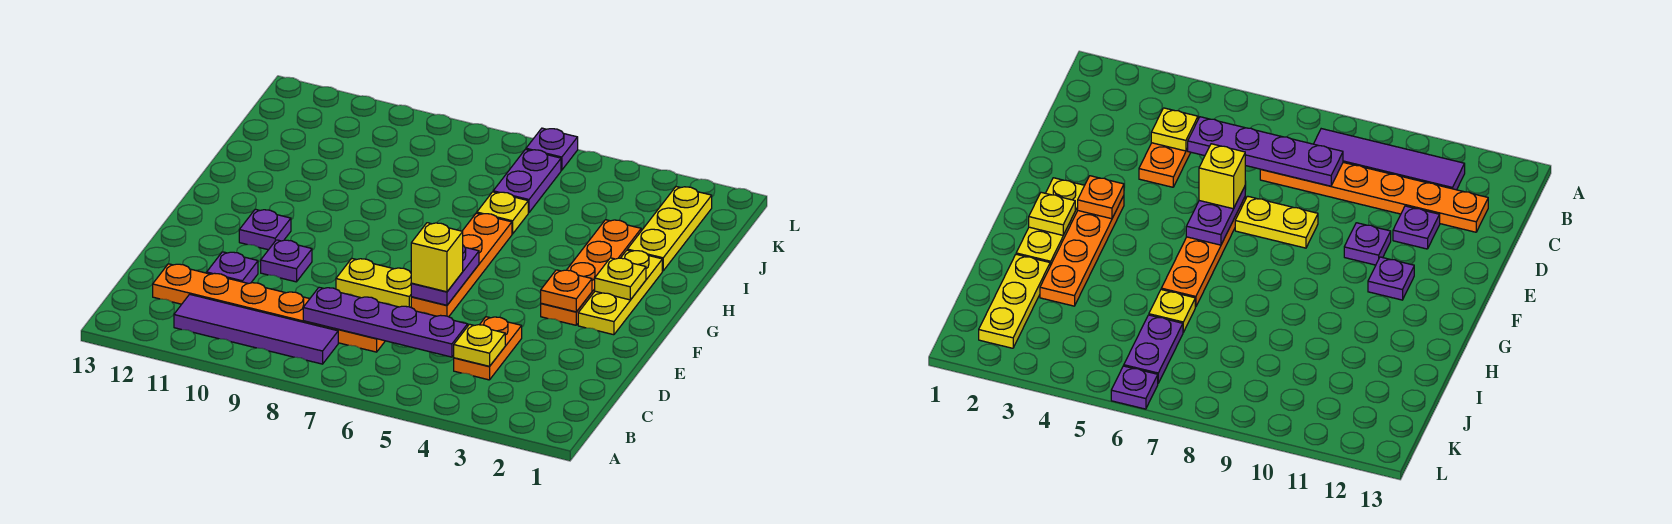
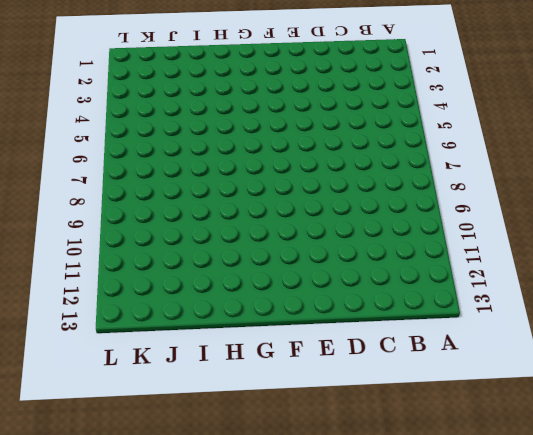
none -> purple 1x4 tile [174,294,338,364]
none -> orange 1x2 plate [454,317,522,380]
none -> orange 1x6 plate [153,264,385,352]

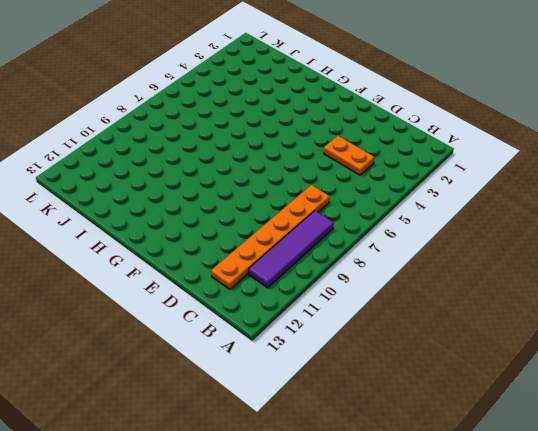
none -> purple 1x1 plate [207,252,258,284]
none -> orange 1x4 plate [411,213,512,317]
none -> yellow 1x2 plate [336,258,412,307]

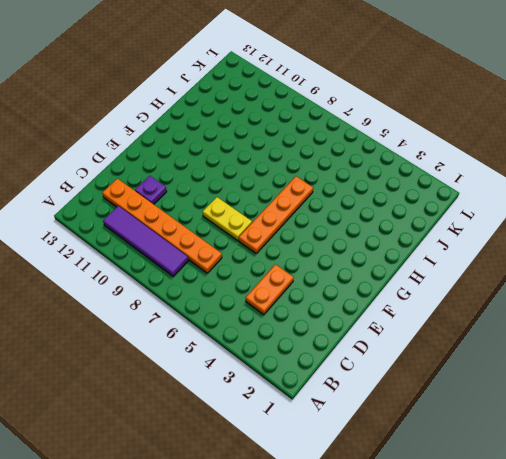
none -> purple 1x1 plate [261,240,312,282]
none -> yellow 1x3 plate [578,250,662,335]
none -> orange 1x4 plate [541,220,641,325]

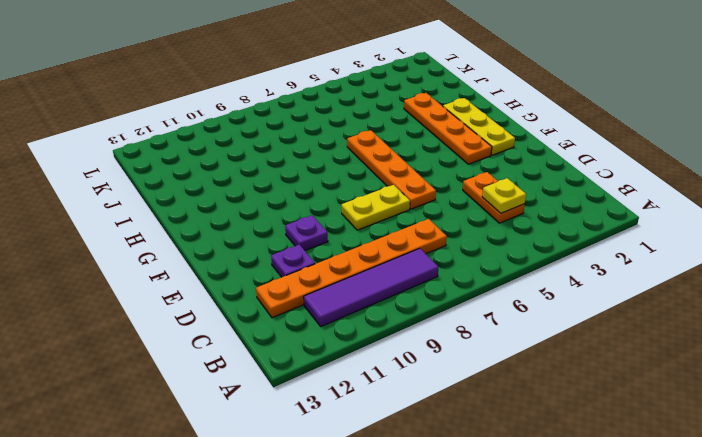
none -> purple 1x1 plate [239,209,291,250]
none -> yellow 1x3 plate [627,187,712,271]
none -> yellow 1x1 plate [477,192,528,234]

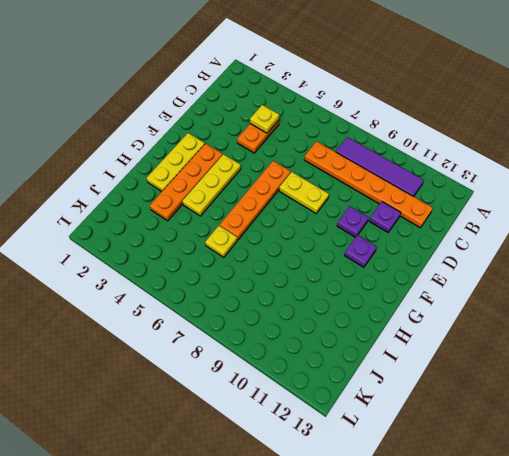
yellow 1x3 plate [183,154,241,216] -> yellow 1x3 plate moved to [627,187,712,271]
none -> purple 1x2 plate [493,149,561,213]
none -> purple 1x1 plate [526,128,578,170]
none -> purple 1x4 plate [303,287,468,357]

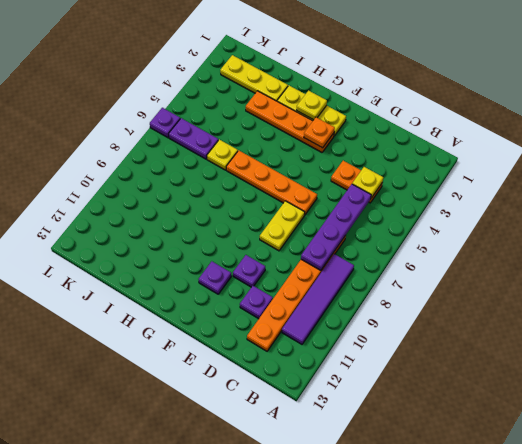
none -> purple 1x2 plate [411,246,479,305]
none -> yellow 1x1 brick [411,223,463,292]

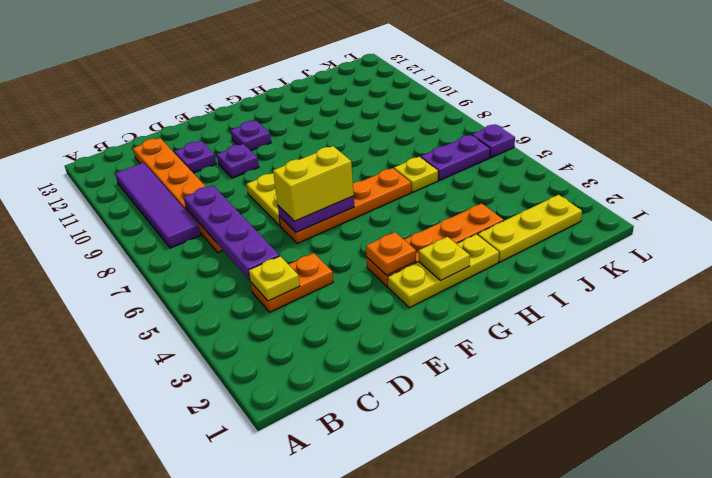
yellow 1x2 brick [273,146,354,221] -> yellow 1x1 brick [411,223,463,292]

